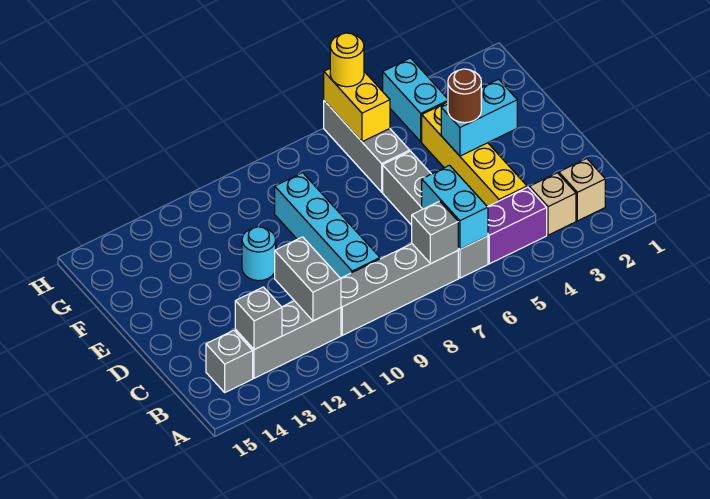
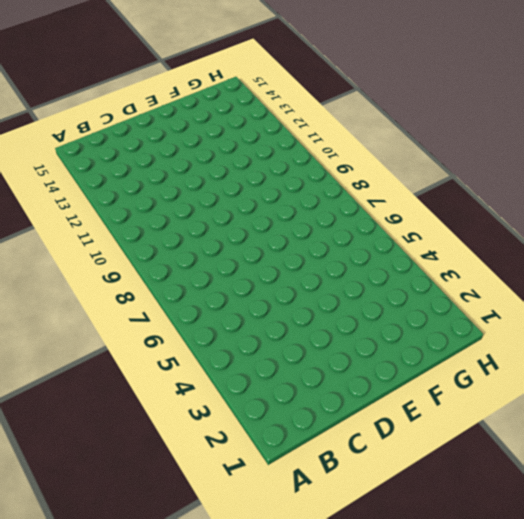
none -> tan 1x1 brick [559,159,605,221]
none -> tan 1x1 brick [529,173,576,235]
none -> purple 1x2 brick [488,187,547,264]

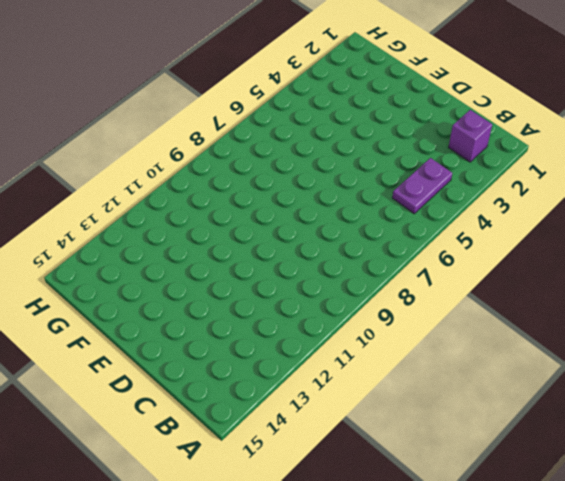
purple 1x1 brick [448,110,492,162] -> tan 1x1 brick [559,159,605,221]
purple 1x2 plate [392,158,452,214] -> purple 1x2 brick [488,187,547,264]
none -> tan 1x1 brick [529,173,576,235]
none -> grey 1x4 brick [383,151,488,278]
none -> grey 1x4 brick [341,244,458,335]

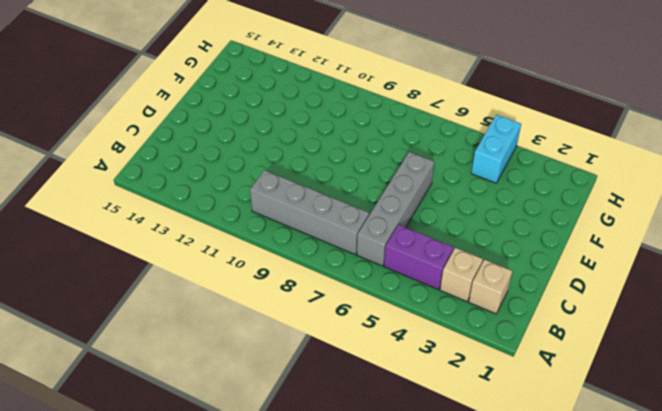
none -> grey 1x3 brick [235,301,341,378]
none -> grey 1x1 brick [206,330,253,392]
none -> yellow 1x4 brick [422,102,527,207]

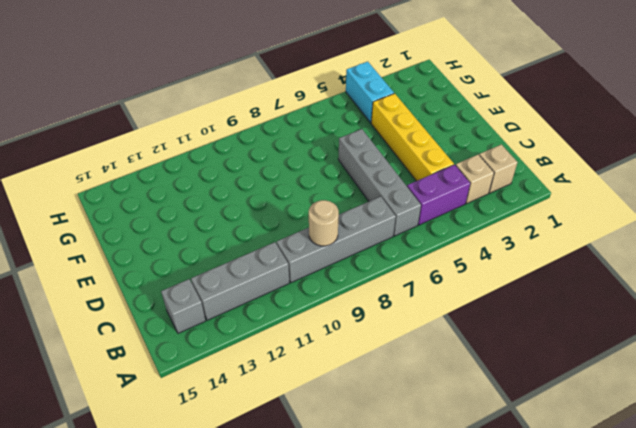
tan 1x1 round brick [309,200,339,246] -> none
none -> cyan 1x4 brick [275,173,380,278]
none -> cyan 1x1 round brick [242,227,276,281]
none -> grey 1x3 brick [324,101,410,192]

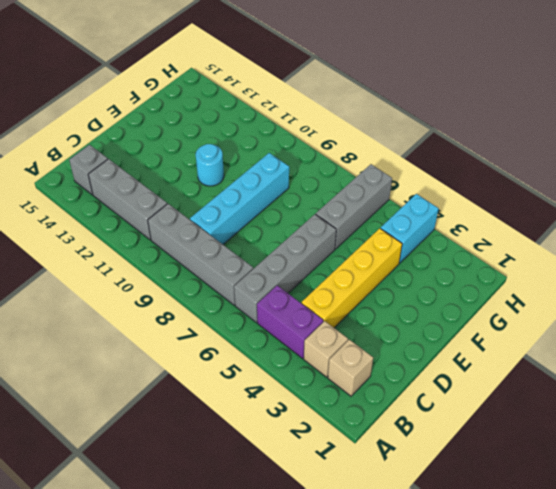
none -> cyan 1x2 brick [422,165,488,249]
none -> grey 1x1 brick [412,201,458,264]
none -> grey 1x2 brick [275,237,341,321]

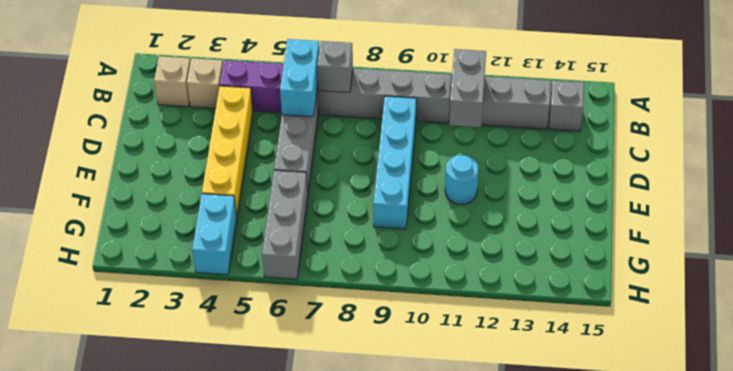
none -> grey 1x1 brick [235,287,282,350]
none -> cyan 1x2 brick [441,79,517,156]
none -> yellow 1x2 brick [324,69,390,142]

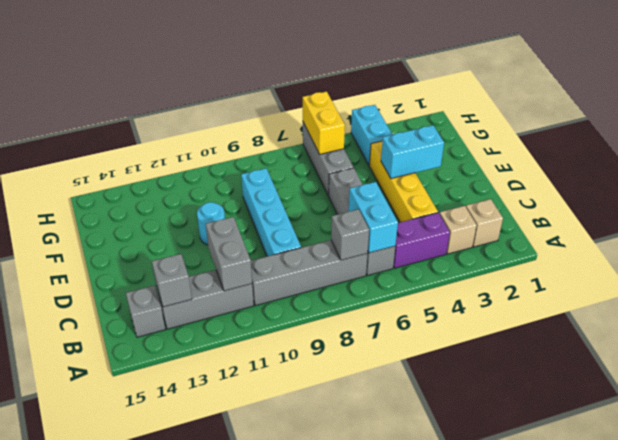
none -> brown 1x1 round brick [448,69,481,123]
none -> yellow 1x1 round brick [330,33,364,87]

